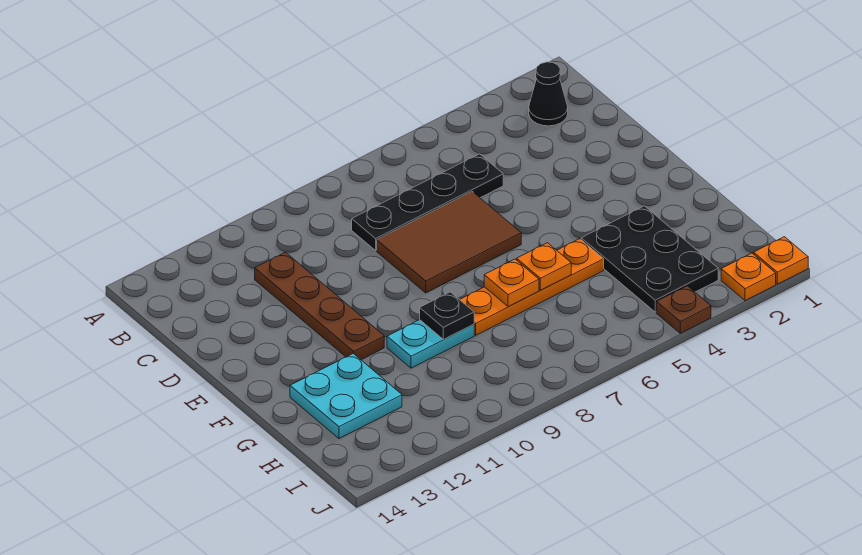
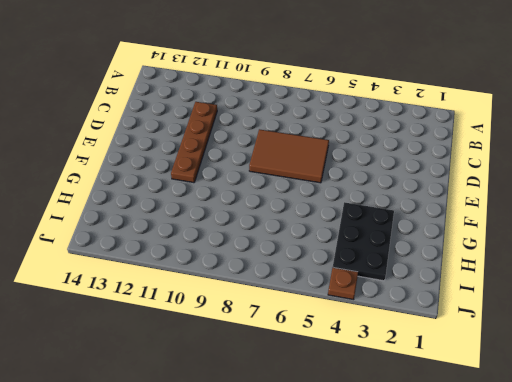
none -> black 1x1 cone [529,62,568,126]
none -> black 1x4 plate [352,154,503,250]
none -> orange 1x4 plate [460,239,604,335]

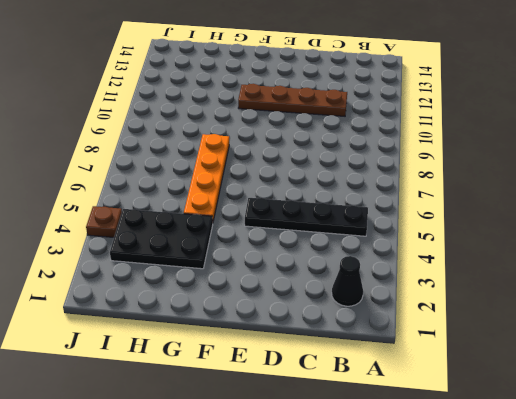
black 1x4 plate [245,198,368,236] -> black 1x4 plate turned to [352,154,503,250]
none -> brown 2x3 tile [377,192,521,293]
none -> cyan 1x2 plate [387,320,474,368]
none -> cyan 2x2 plate [290,354,402,438]

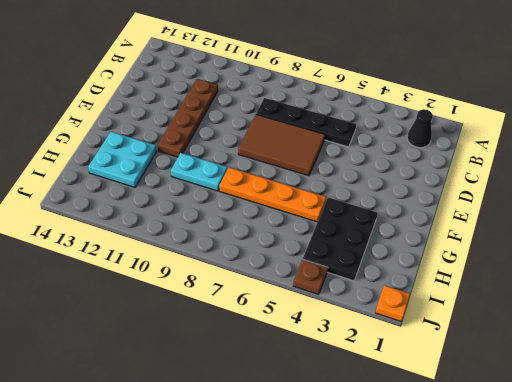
none -> orange 1x1 plate [721,253,776,301]
none -> orange 1x1 plate [517,243,571,290]
none -> orange 1x1 plate [484,259,539,307]

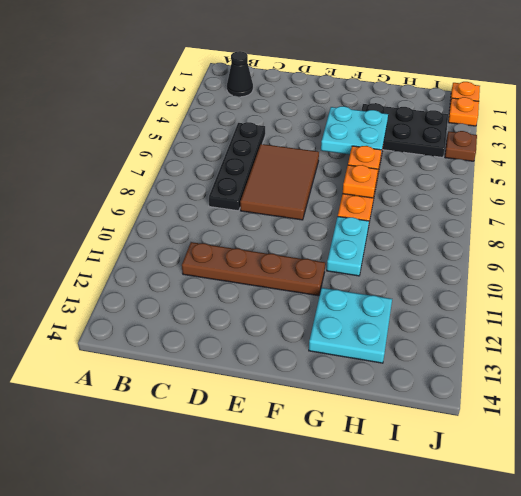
cyan 2x2 plate [321,106,388,154] -> none
none -> black 1x1 plate [420,292,474,339]

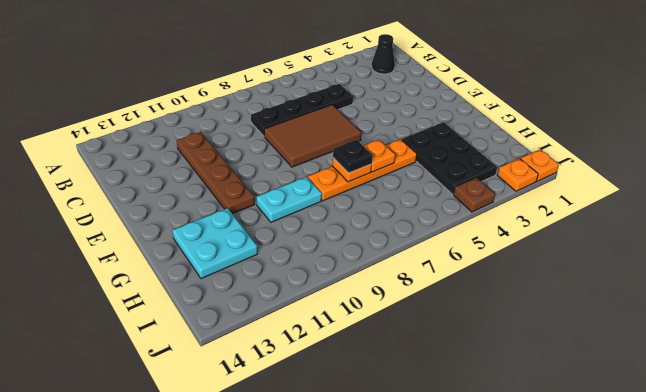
black 1x1 plate [333,140,373,173] -> black 1x1 plate moved to [420,292,474,339]

